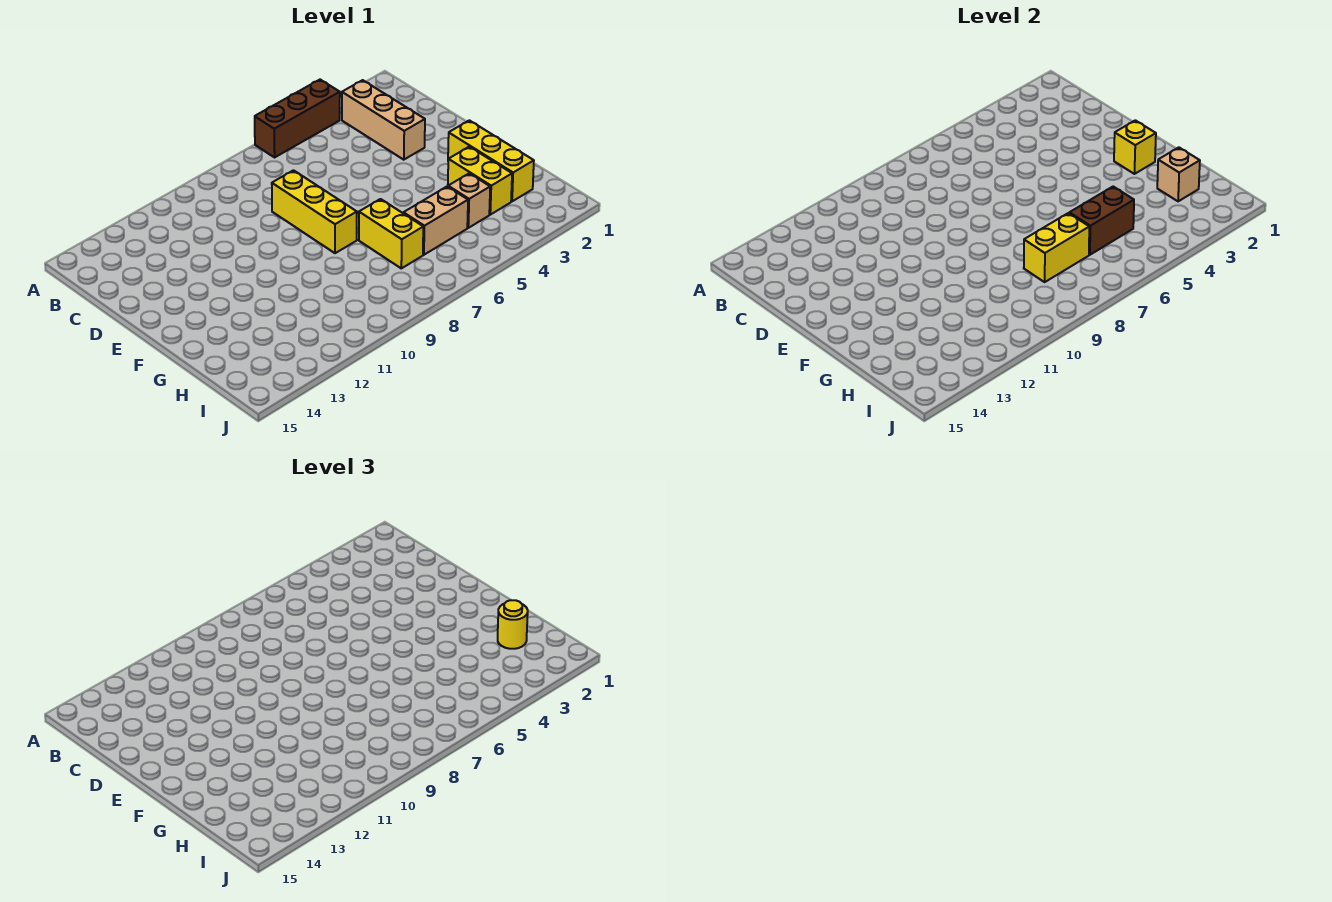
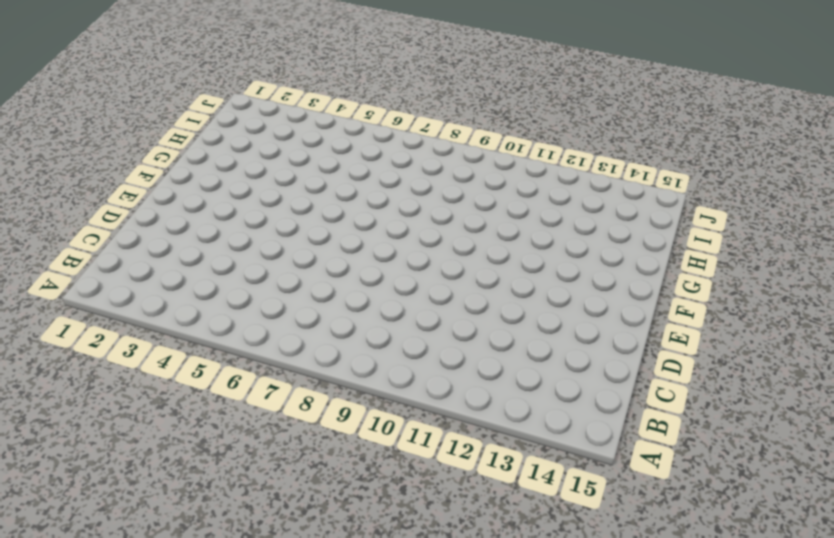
none -> brown 1x3 brick [255,80,340,157]
none -> tan 1x3 brick [342,80,425,160]
none -> yellow 1x3 brick [272,170,357,253]

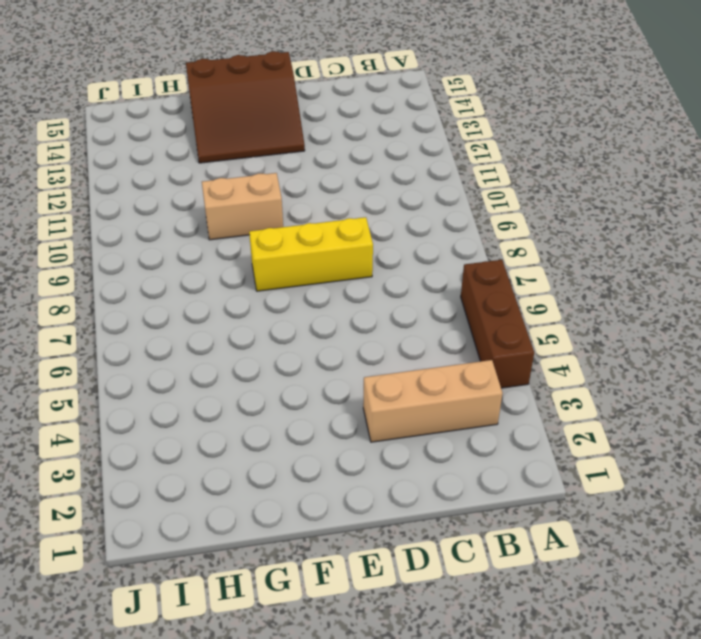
brown 3x3 slope [186,51,305,163] -> none
tan 1x2 brick [202,173,283,240] -> tan 1x2 brick turned to [403,186,468,255]
none -> yellow 1x3 brick [448,120,534,201]
none -> yellow 1x2 brick [448,147,512,215]
none -> yellow 1x2 brick [359,199,423,268]

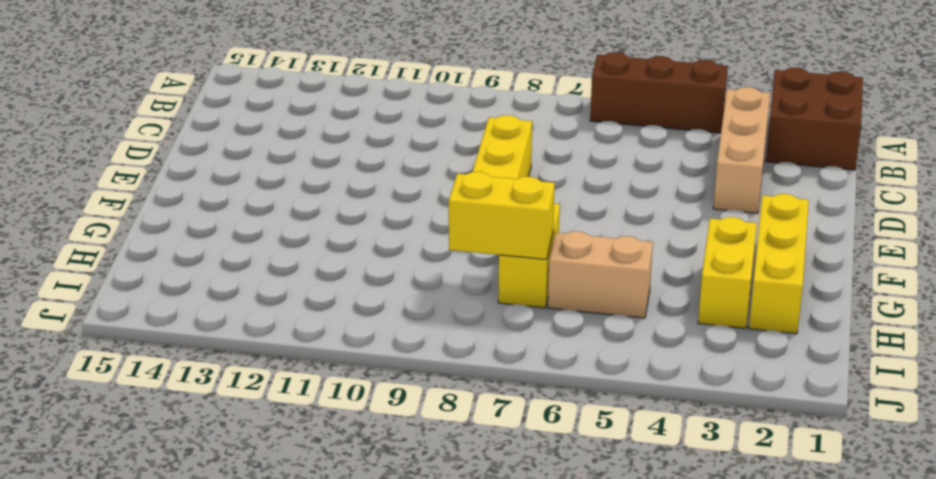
brown 2x2 brick [766,68,863,170] -> none
none -> tan 1x1 brick [448,173,490,228]
none -> yellow 1x1 brick [1114,120,1156,174]
none -> tan 1x1 brick [1157,147,1200,201]

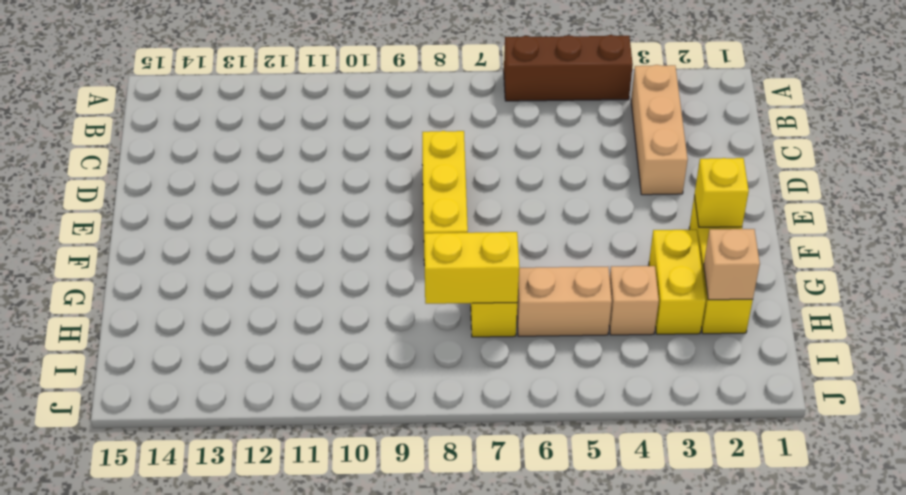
none -> brown 1x2 brick [1069,187,1134,255]
none -> yellow 1x1 round brick [498,600,528,649]

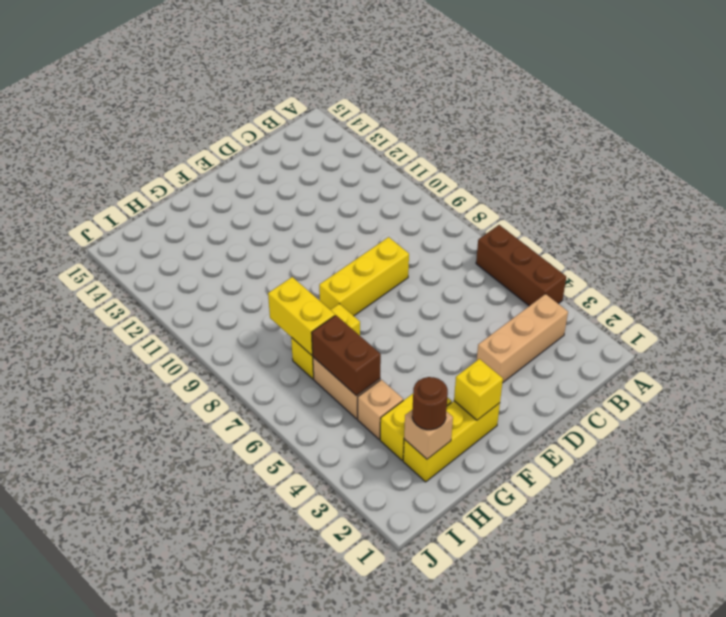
brown 1x1 round brick [412,377,448,430] -> yellow 1x1 round brick [498,600,528,649]

